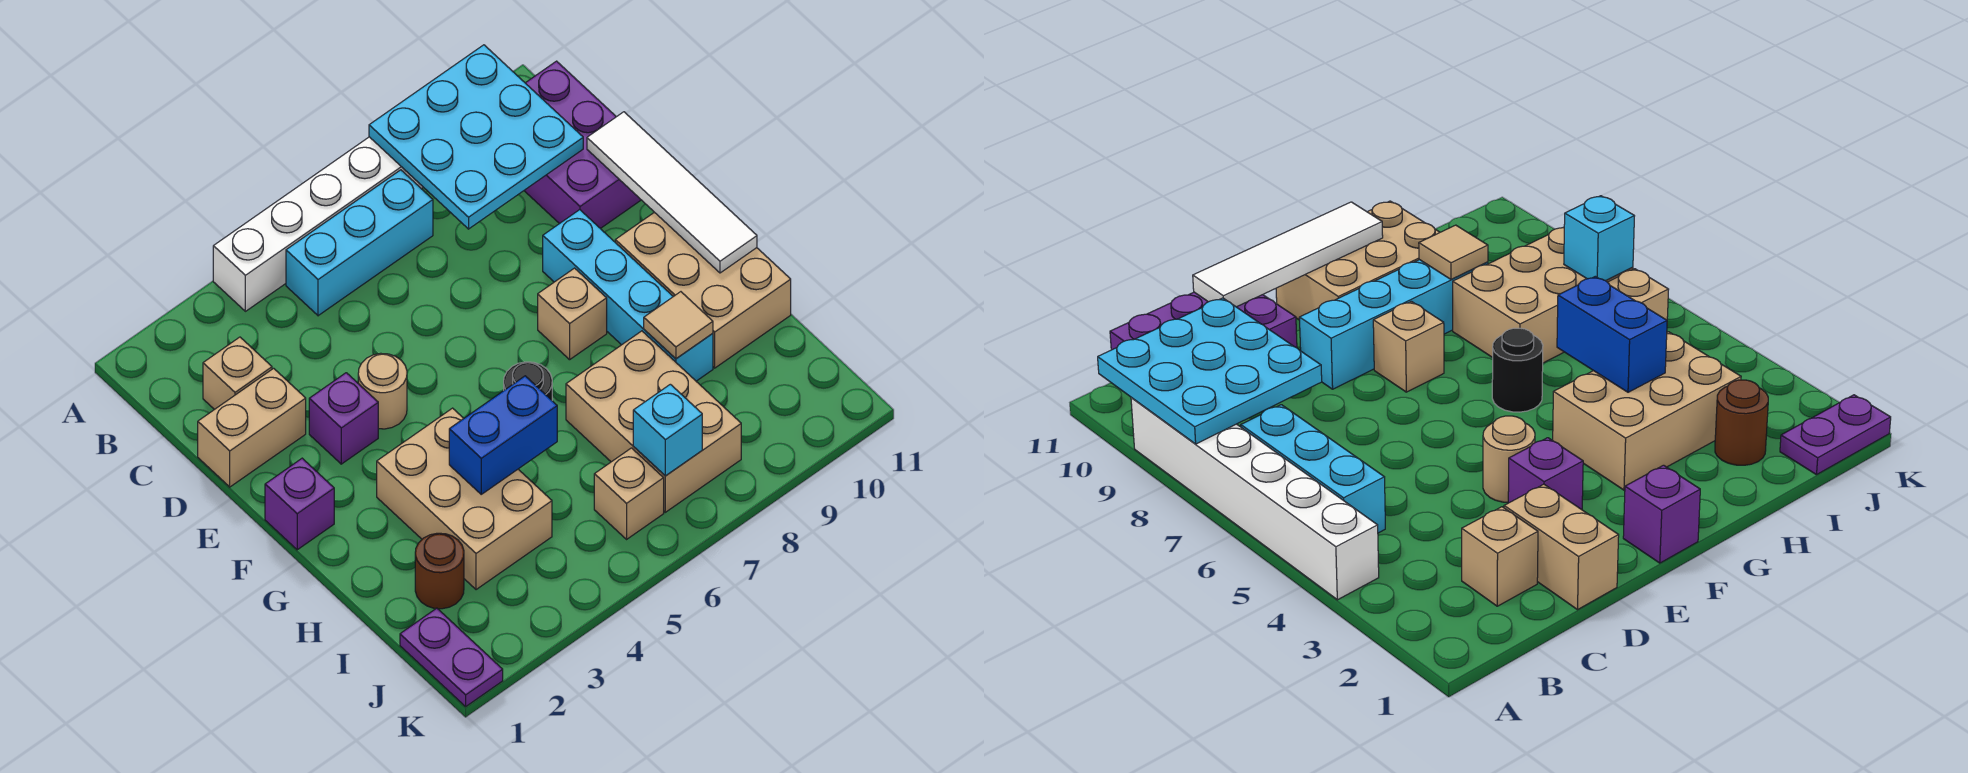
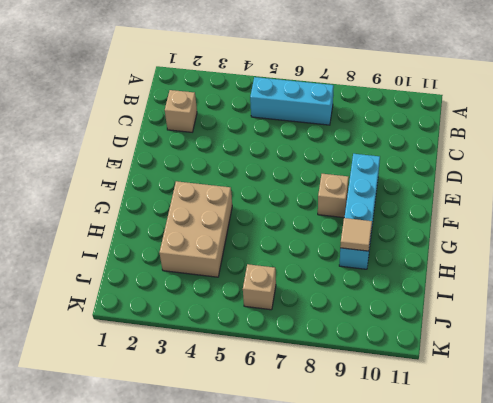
none -> white 1x6 brick [213,137,423,311]
none -> purple 2x3 brick [524,61,641,229]
none -> tan 1x2 brick [198,368,306,487]

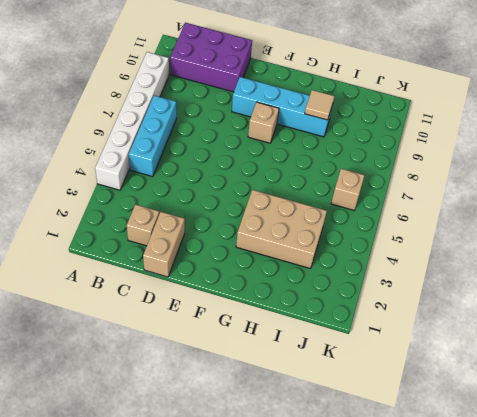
none -> purple 1x1 brick [309,373,378,464]
none -> tan 1x1 round brick [358,353,407,429]
none -> purple 1x1 brick [265,458,334,550]

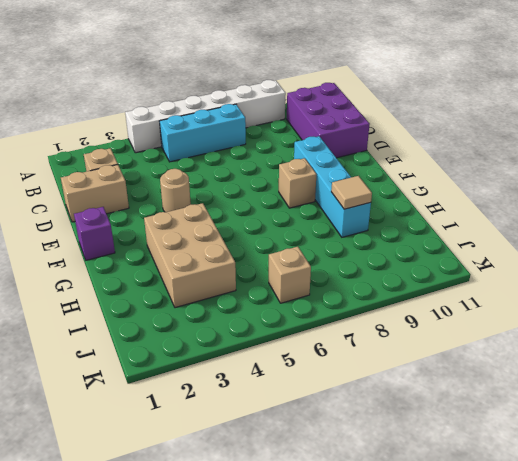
none -> purple 1x1 brick [309,373,378,464]
none -> tan 2x3 brick [615,212,791,368]
none -> black 1x1 round brick [504,362,552,400]

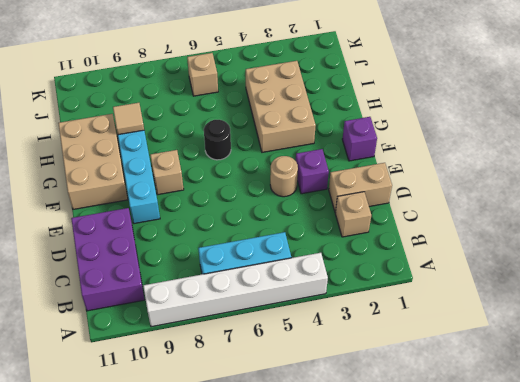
none -> tan 2x3 brick [566,331,741,512]
none -> brown 1x1 round brick [415,533,464,609]
none -> purple 1x2 plate [400,608,503,706]

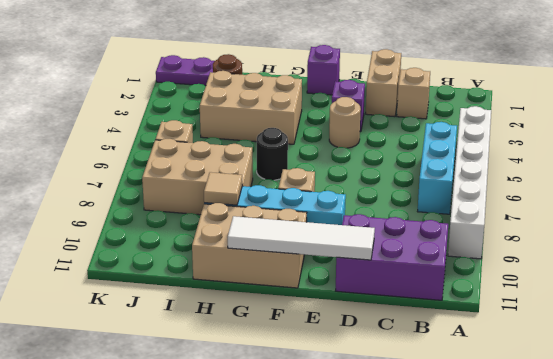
none -> cyan 3x3 plate [369,45,583,229]
none -> blue 1x2 brick [449,376,557,494]
none -> cyan 1x1 brick [633,384,702,476]

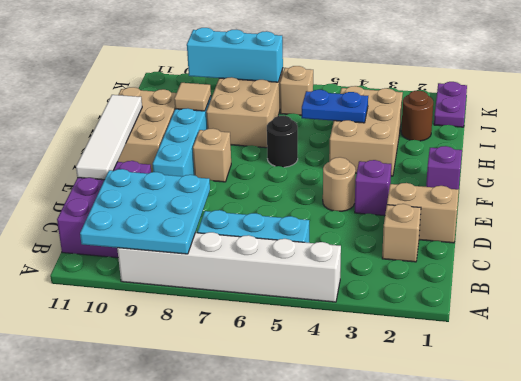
blue 1x2 plate [302,90,368,123] -> blue 1x2 brick [449,376,557,494]
cyan 1x3 brick [187,28,283,82] -> cyan 1x1 brick [633,384,702,476]

